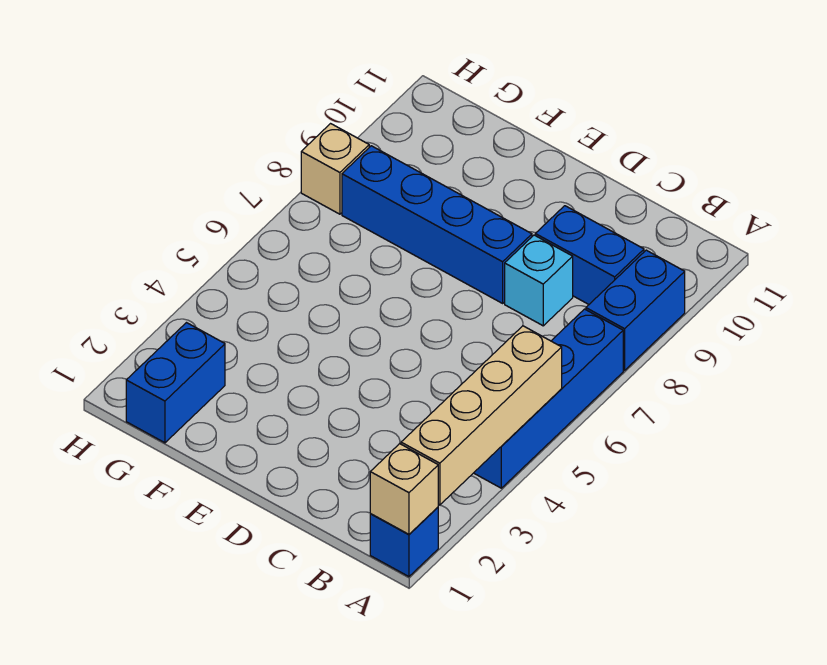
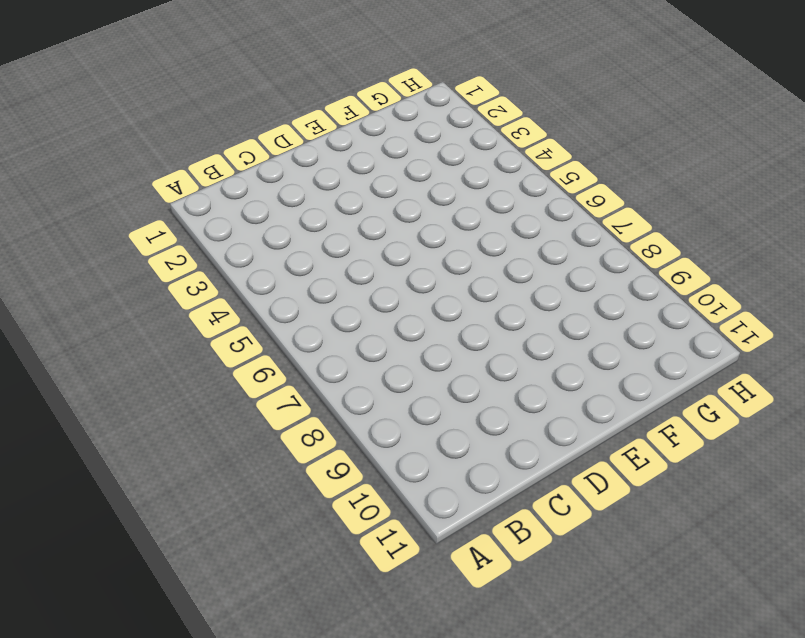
none -> blue 1x1 brick [370,507,438,577]
none -> blue 1x4 brick [474,309,623,488]

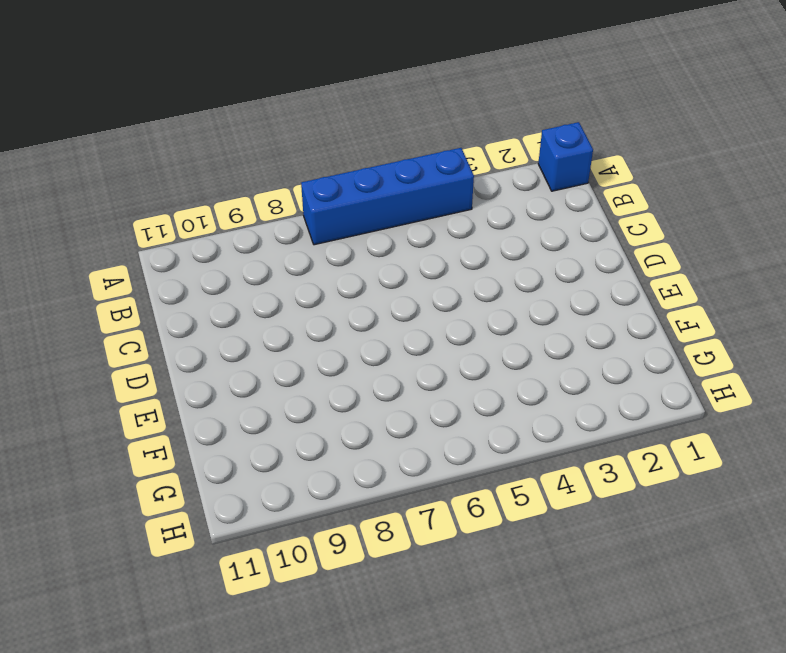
none -> blue 1x2 brick [586,250,685,370]
none -> blue 1x2 brick [535,206,644,304]

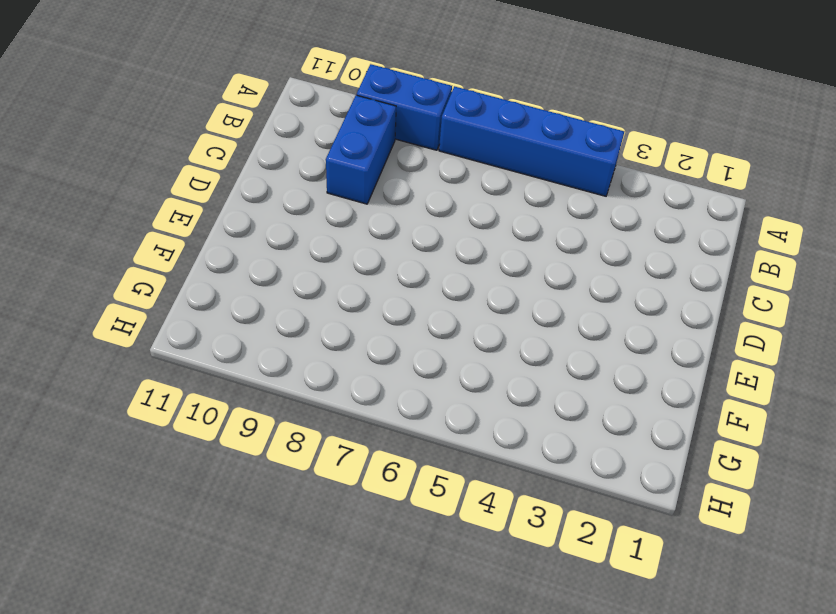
none -> blue 1x1 brick [370,507,438,577]
none -> cyan 1x1 brick [505,235,573,326]

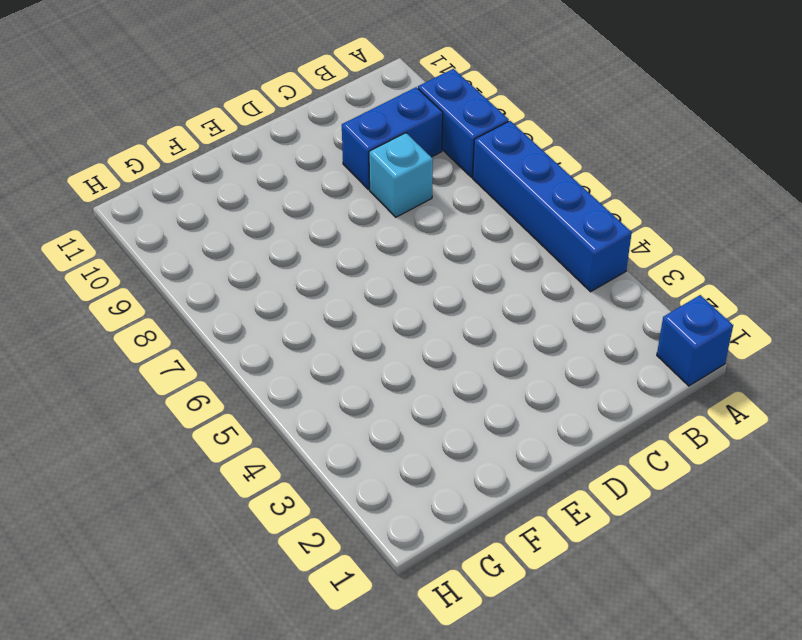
none -> blue 1x4 brick [342,146,532,303]
none -> blue 1x2 brick [126,323,225,443]

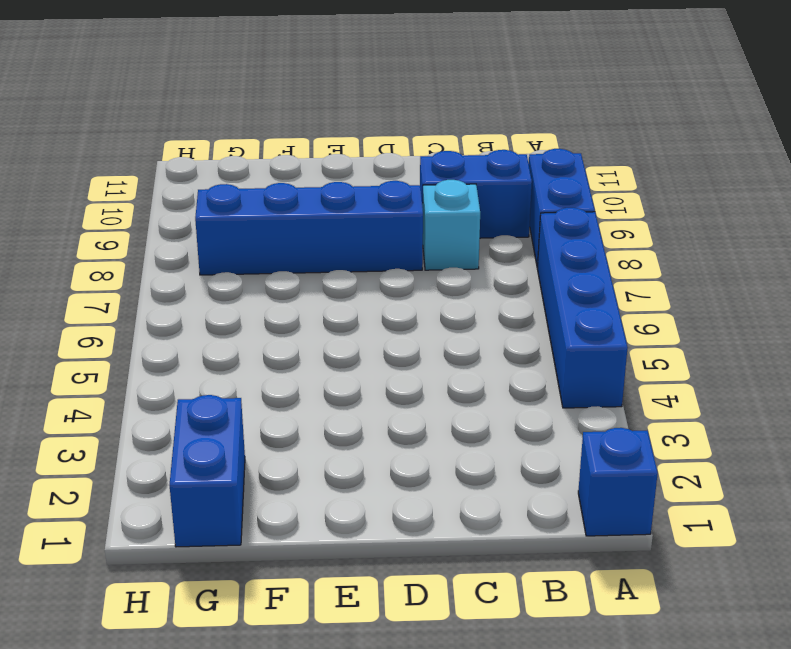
none -> tan 1x1 brick [301,124,369,214]
none -> tan 1x1 brick [370,444,438,534]

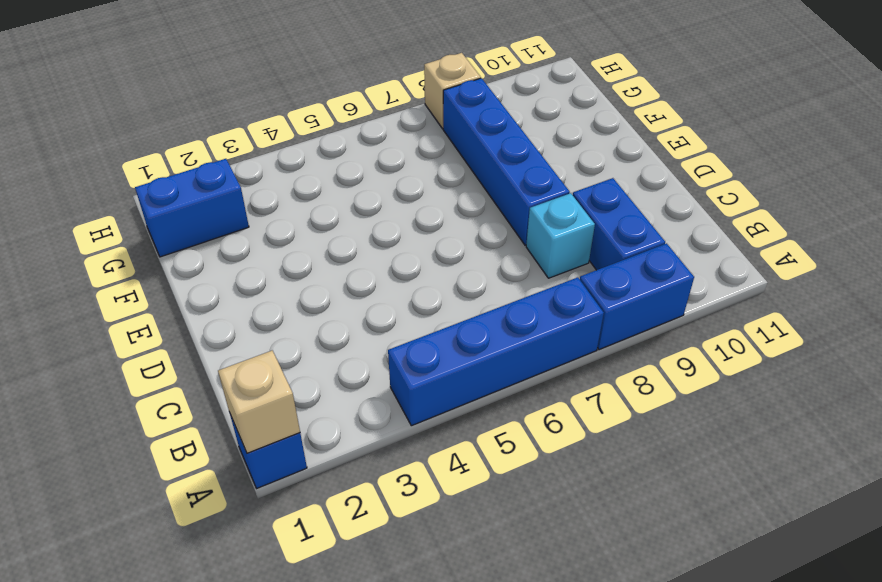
none -> tan 1x4 brick [401,326,562,505]

